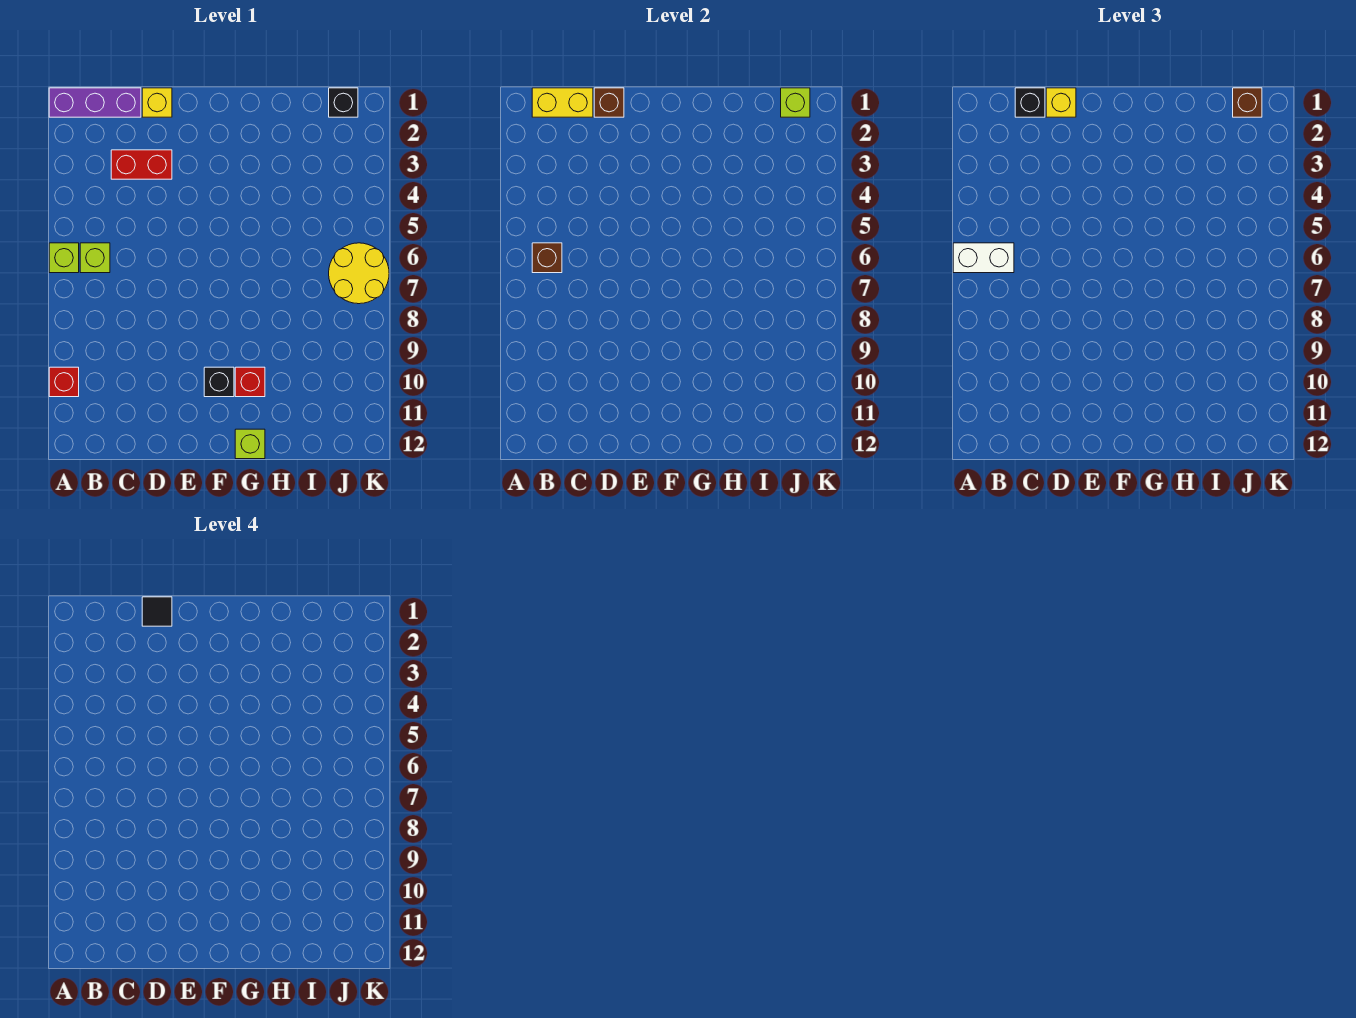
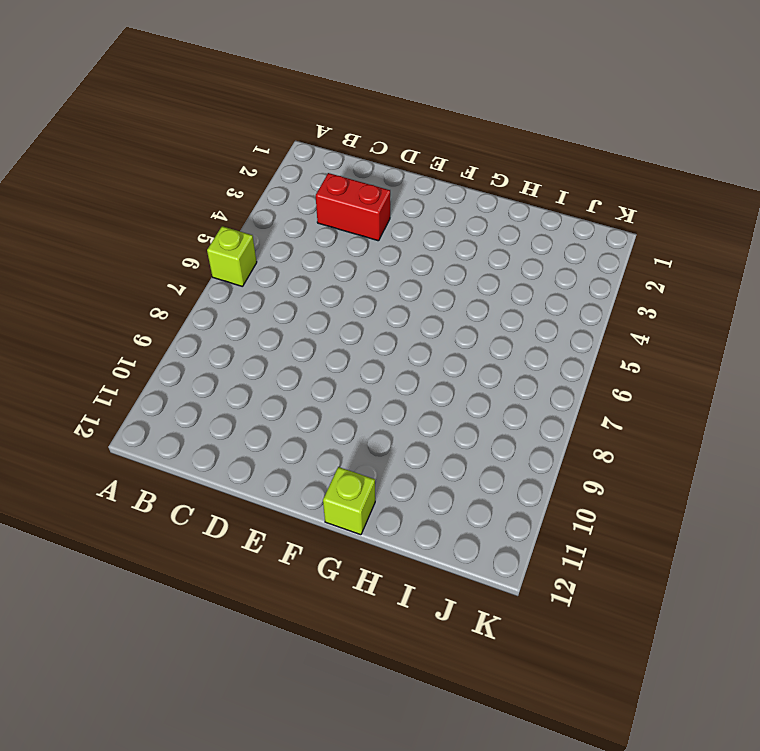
none -> purple 1x3 brick [49,88,141,117]
none -> red 1x1 brick [49,367,79,397]
none -> lime 1x1 brick [80,243,110,273]

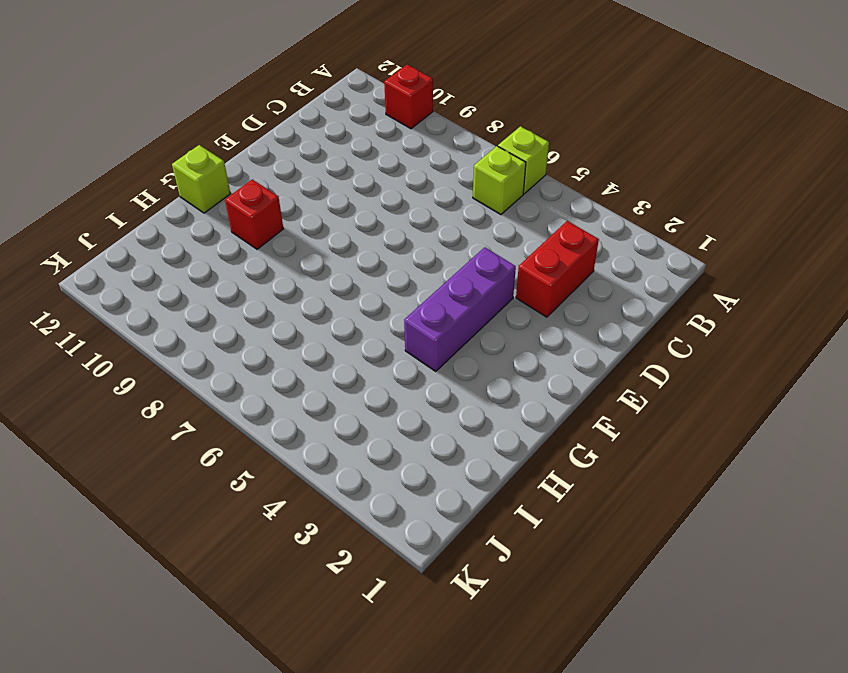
purple 1x3 brick [404,247,516,371] -> purple 1x3 brick moved to [49,88,141,117]
none -> yellow 1x1 brick [142,88,172,117]
none -> black 1x1 brick [204,367,234,397]
none -> black 1x1 brick [329,88,358,117]

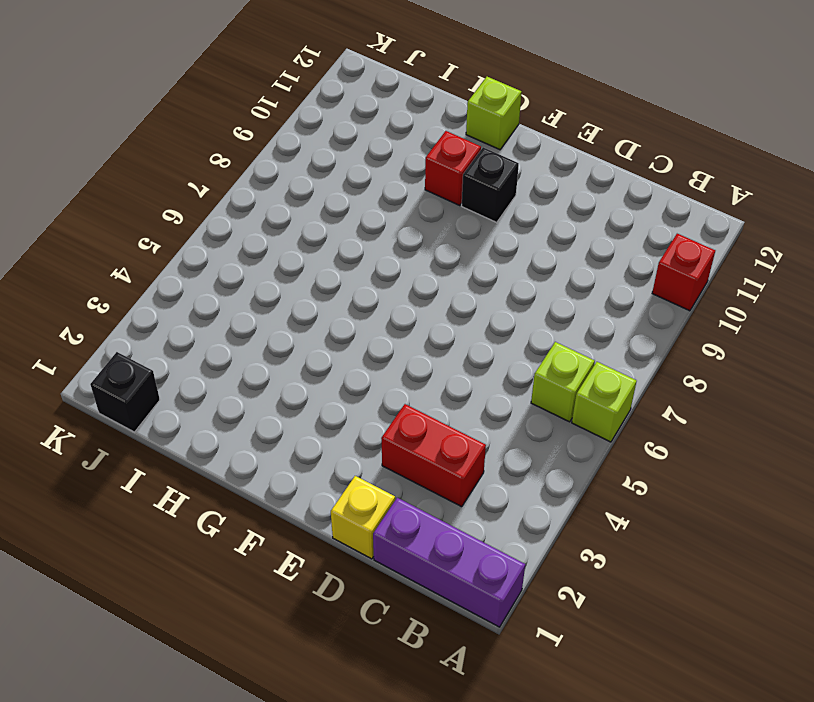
none -> yellow 2x2 round brick [329,243,389,304]
none -> yellow 1x2 brick [532,88,593,117]
none -> brown 1x1 brick [532,243,562,273]

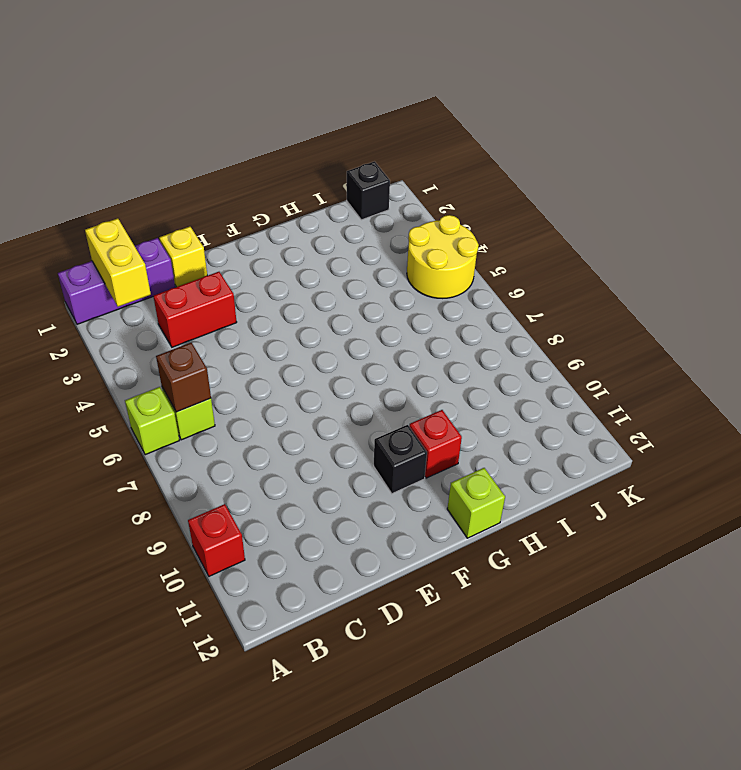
yellow 1x2 brick [85,218,151,307] -> yellow 1x2 brick turned to [532,88,593,117]
yellow 2x2 round brick [407,215,479,298] -> yellow 2x2 round brick moved to [329,243,389,304]
none -> brown 1x1 brick [594,88,624,117]
none -> lime 1x1 brick [781,88,810,117]
none -> white 1x2 brick [953,243,1014,273]

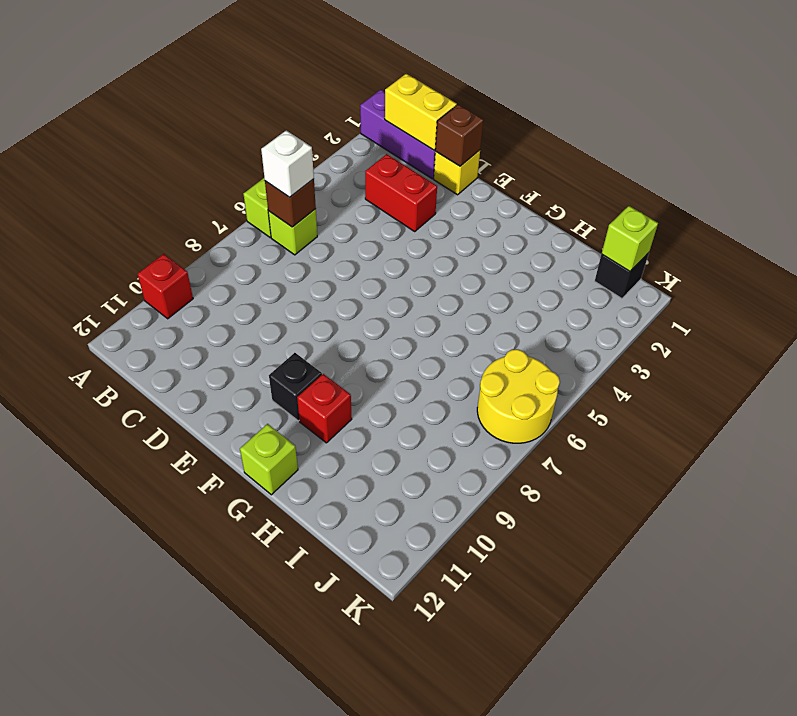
white 1x1 brick [261,130,314,197] -> white 1x2 brick [953,243,1014,273]
none -> black 1x1 brick [1015,88,1045,117]
none -> yellow 1x1 brick [1046,88,1076,117]
none -> brown 1x1 brick [1233,88,1262,117]

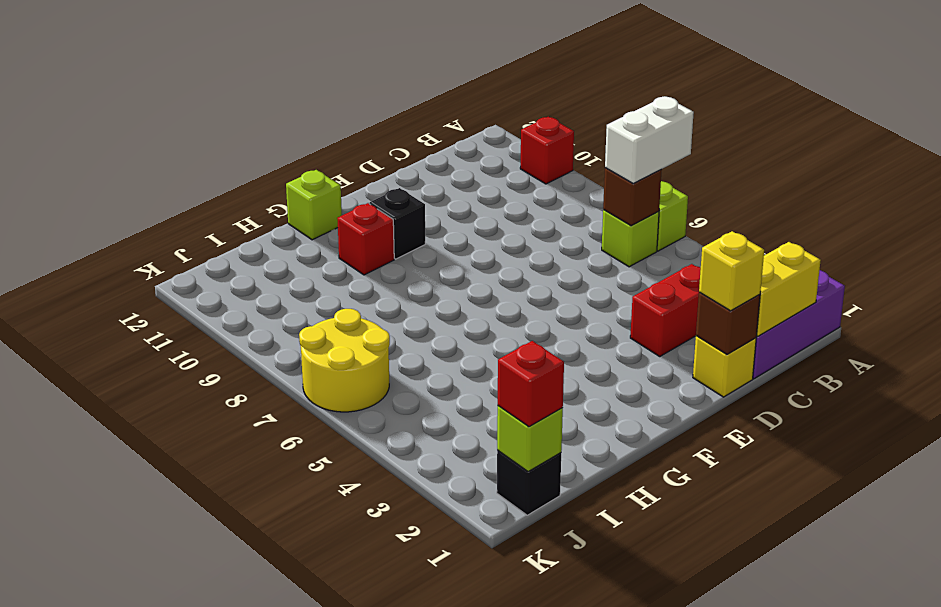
red 1x1 brick [498,341,564,427] -> brown 1x1 brick [1233,88,1262,117]
none -> black 1x1 brick [1015,88,1045,117]
none -> black 1x1 tile [142,597,172,626]

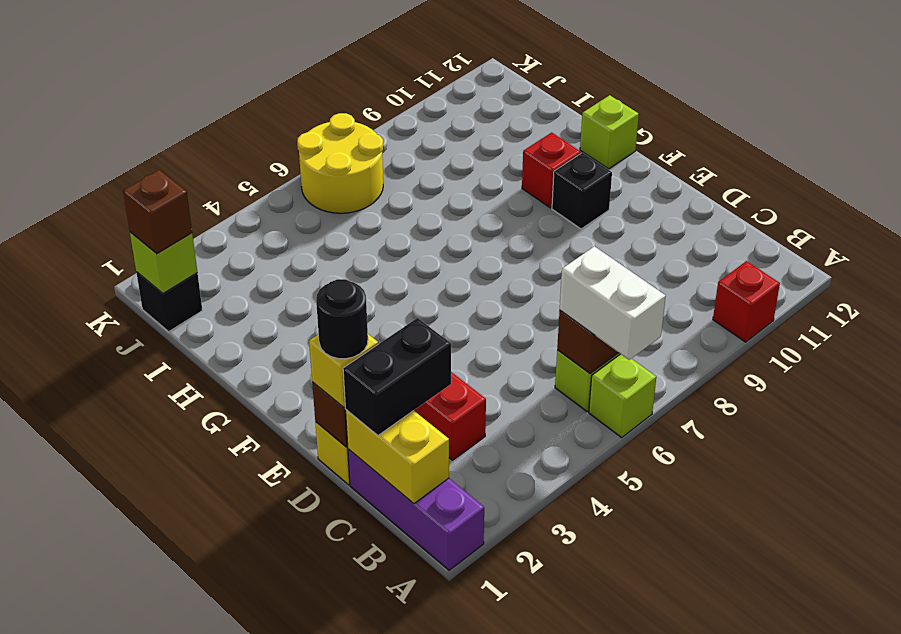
black 1x2 brick [343,318,451,435] -> black 1x1 brick [1015,88,1045,117]
black 1x1 round brick [316,279,368,359] -> black 1x1 tile [142,597,172,626]

